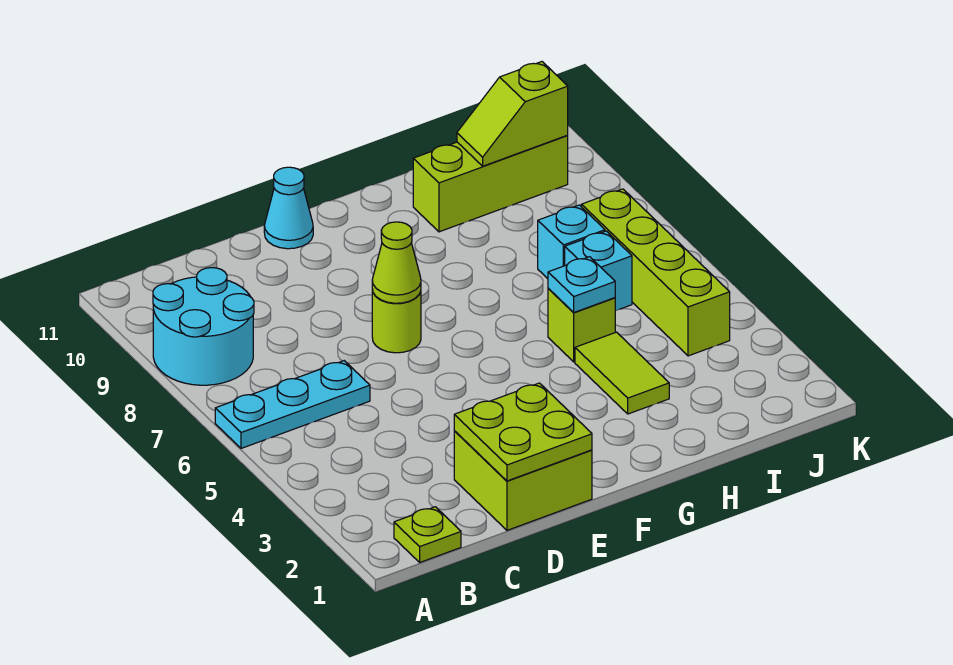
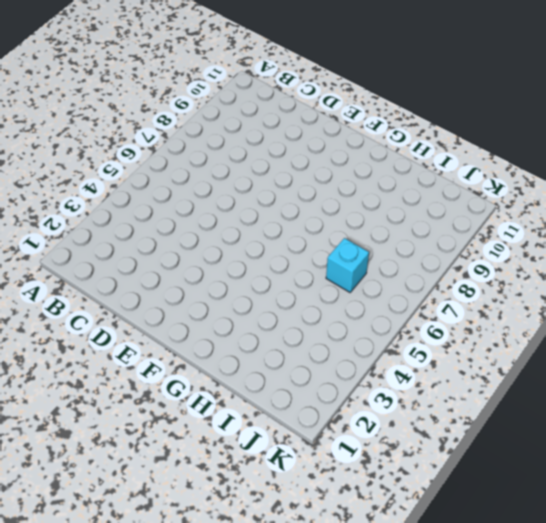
none -> cyan 1x3 plate [215,361,370,448]
none -> cyan 2x2 round brick [153,268,254,385]
none -> lime 1x1 plate [394,507,461,562]

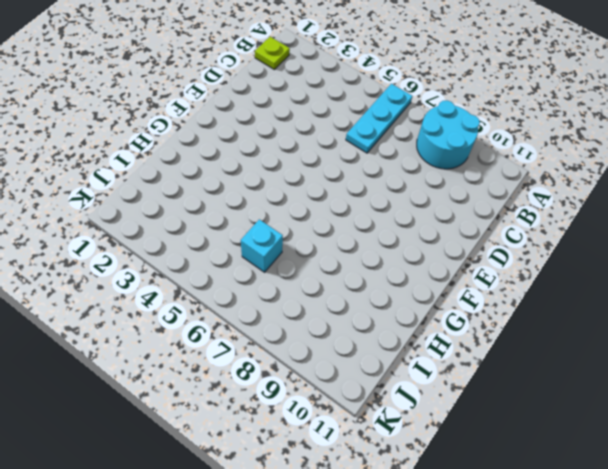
none -> lime 2x2 brick [454,431,592,530]
none -> lime 1x1 round brick [372,290,421,353]
none -> cyan 1x1 cone [264,167,313,249]

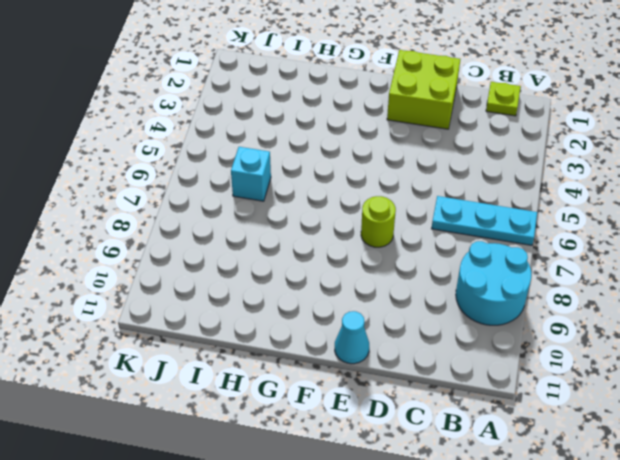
none -> lime 1x2 tile [575,332,669,414]
none -> lime 1x1 brick [548,288,615,362]
none -> lime 1x3 brick [413,136,568,232]

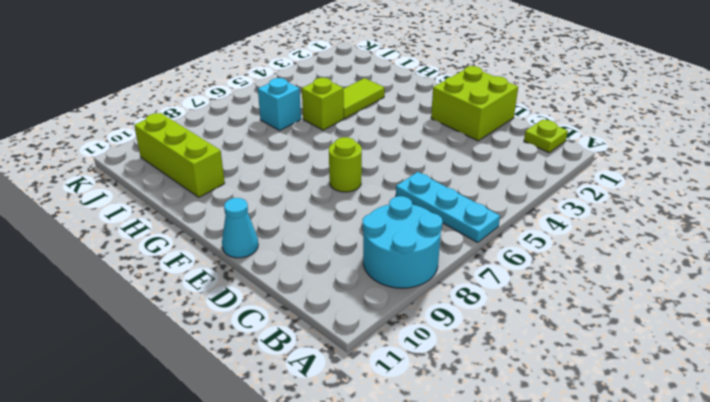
none -> cyan 1x1 brick [538,205,605,279]
none -> lime 1x4 brick [581,189,730,356]
none -> lime 2x2 plate [454,383,592,481]

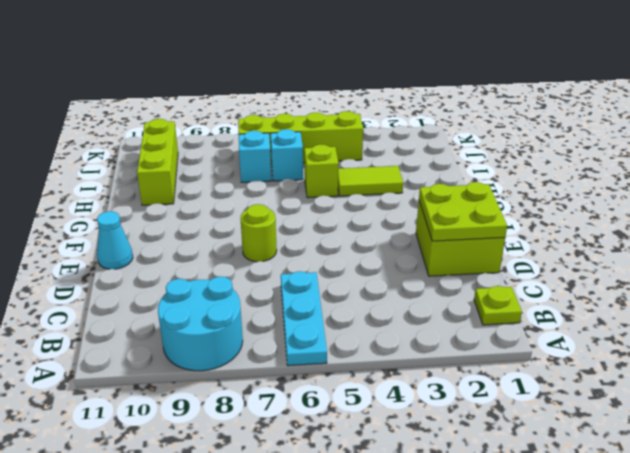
none -> lime 1x1 cone [372,222,421,303]
none -> cyan 1x1 plate [548,257,615,312]
none -> lime 1x2 slope [457,62,568,166]

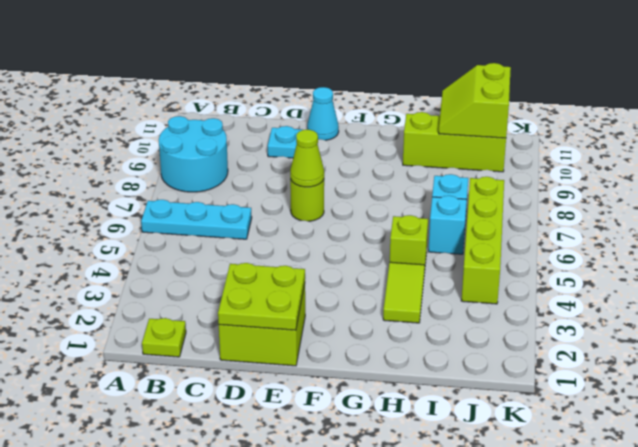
cyan 1x1 plate [268,126,302,158] -> cyan 1x1 plate moved to [548,257,615,312]
lime 2x2 slope [439,63,511,138] -> lime 1x2 slope [457,62,568,166]

